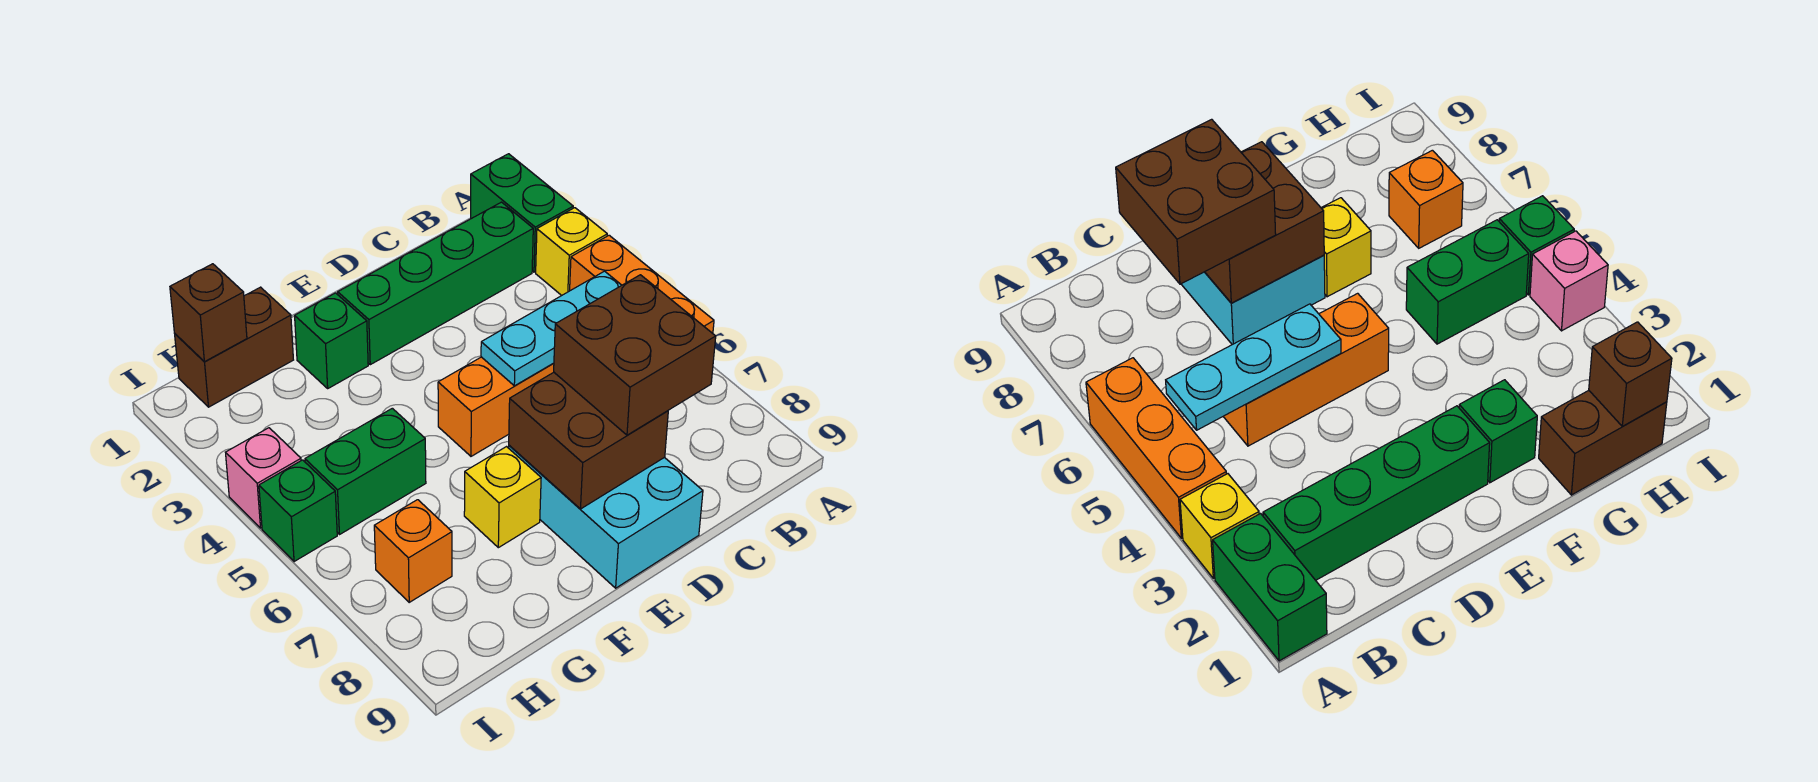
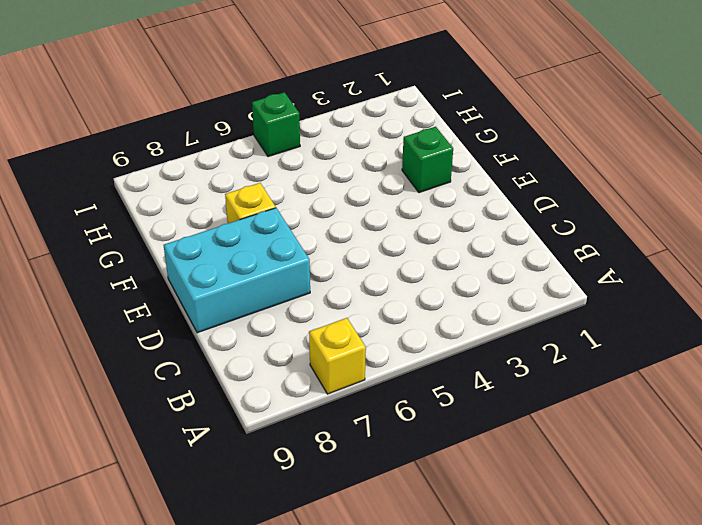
yellow 1x1 brick [309,318,366,394] -> yellow 1x1 brick moved to [536,208,607,296]
none -> green 1x2 brick [471,154,573,272]
none -> orange 1x3 brick [570,235,714,333]
none -> green 1x4 brick [338,202,533,365]

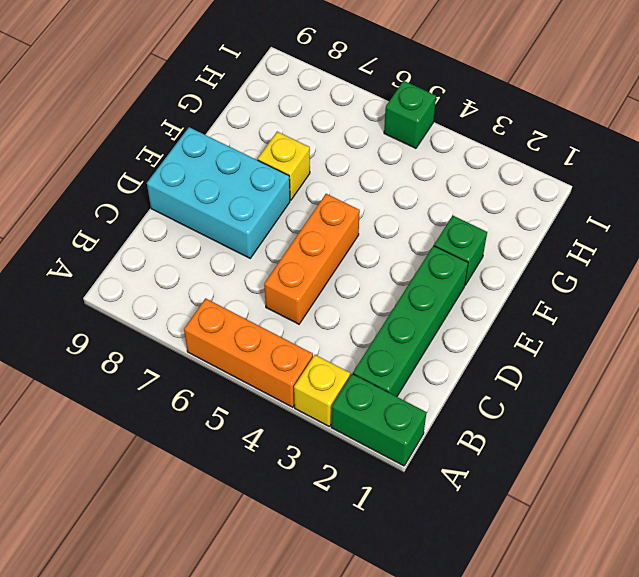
none -> brown 1x2 brick [175,287,293,407]
none -> green 1x2 brick [305,408,426,534]
none -> orange 1x1 brick [374,500,452,602]

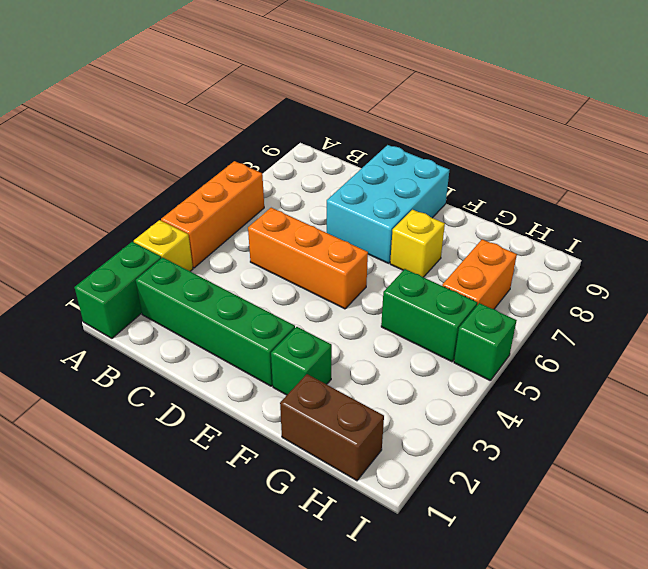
orange 1x2 brick [442,239,517,309] -> orange 1x1 brick [374,500,452,602]
none -> pink 1x1 brick [226,428,301,528]
none -> cyan 1x3 plate [481,271,622,386]
none -> brown 2x2 brick [509,372,668,509]

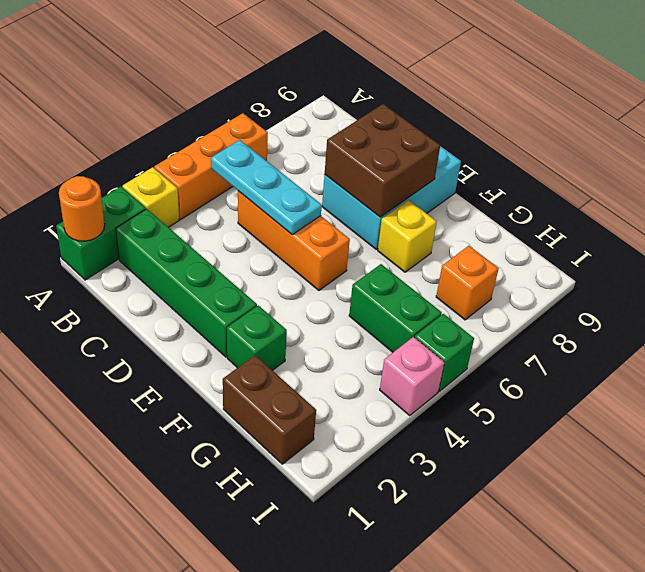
orange 1x1 round brick [59,176,105,241] -> none
none -> brown 1x1 brick [170,264,247,362]
none -> brown 2x2 brick [554,275,716,435]

